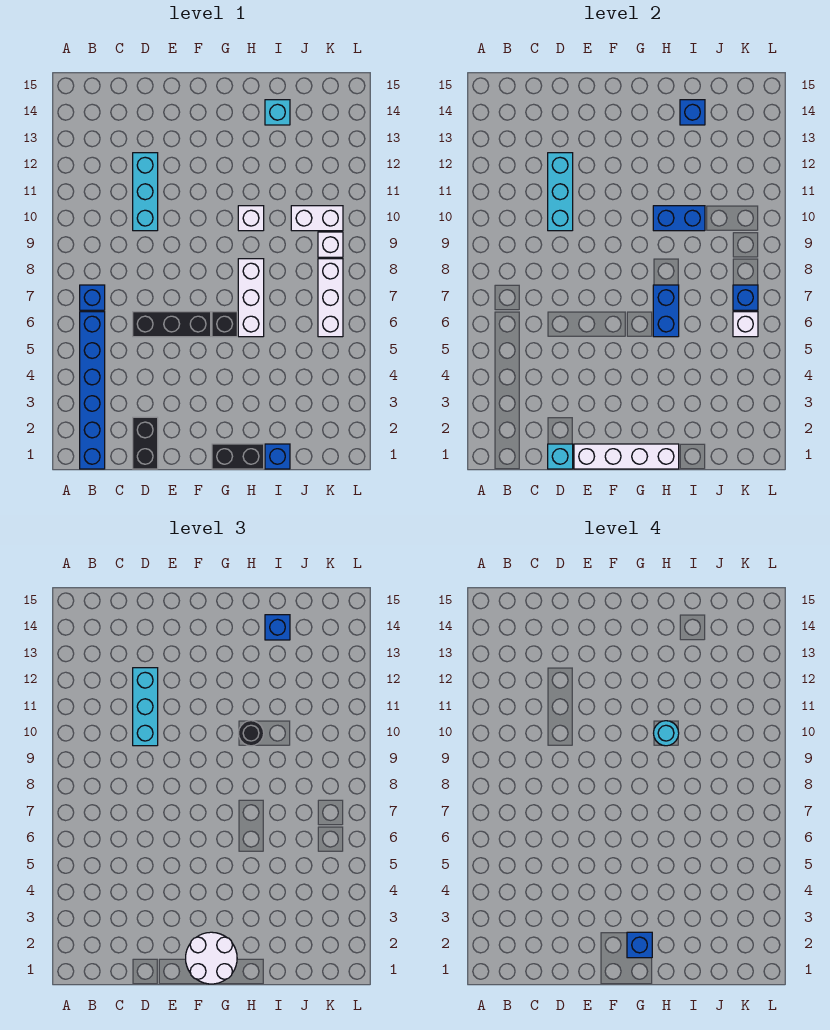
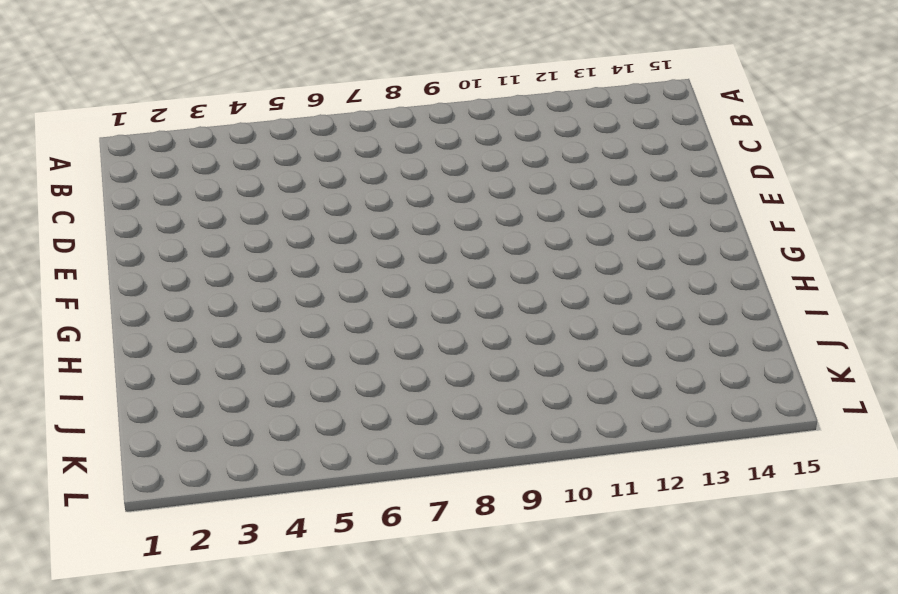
none -> blue 1x6 brick [80,312,105,469]
none -> blue 1x1 brick [80,285,105,310]
none -> black 1x2 brick [133,417,158,469]

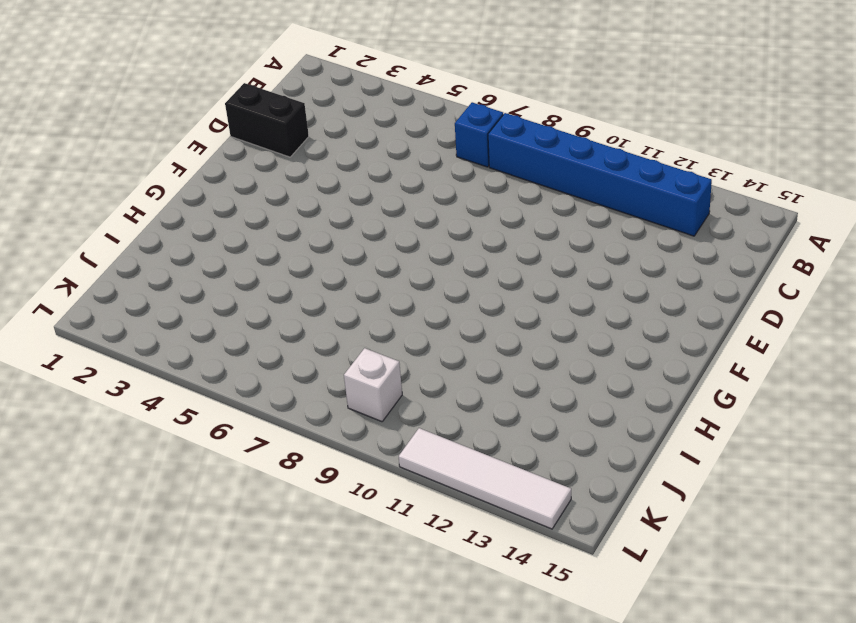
blue 1x6 brick [488,113,712,236] -> blue 1x6 brick moved to [80,312,105,469]
white 1x4 tile [399,428,571,529] -> none
none -> black 1x3 brick [133,312,211,337]
none -> cyan 1x3 brick [133,153,158,231]
none -> black 1x2 brick [212,444,264,469]

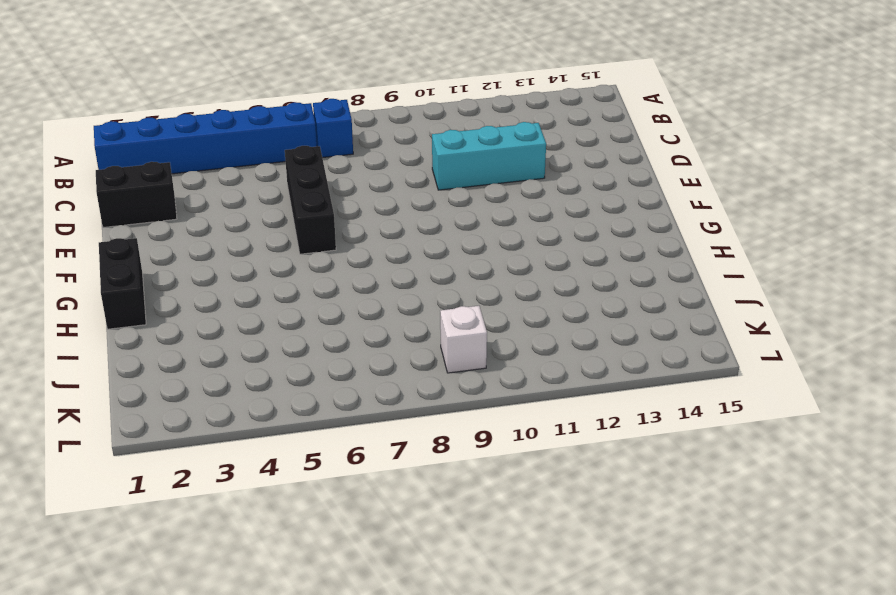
none -> black 1x1 brick [212,312,237,337]
none -> white 1x3 brick [238,259,264,337]
none -> white 1x1 brick [238,206,264,231]

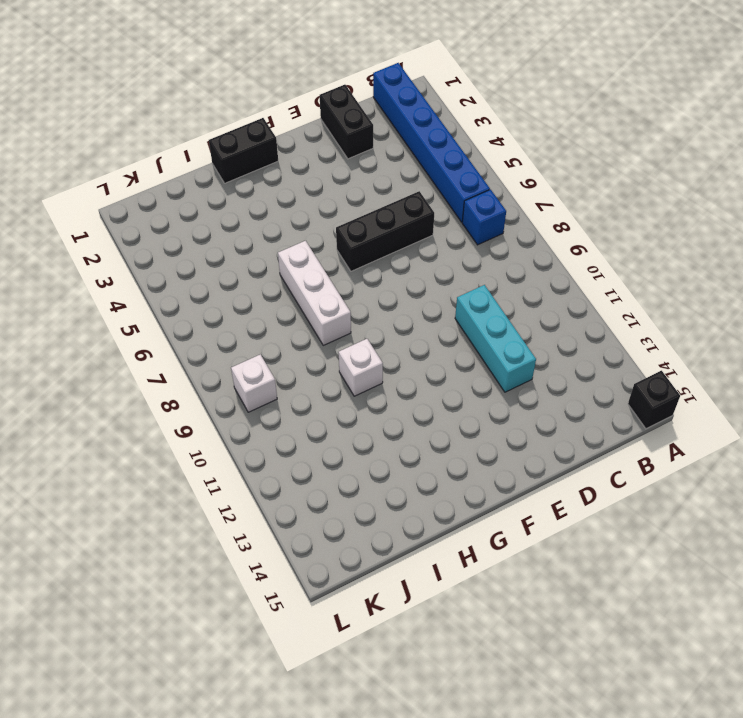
black 1x1 brick [628,371,680,429] -> black 1x1 brick moved to [212,312,237,337]
none -> blue 1x1 brick [265,444,290,469]
none -> cyan 1x1 brick [265,100,290,125]
none -> white 1x2 brick [291,206,343,231]

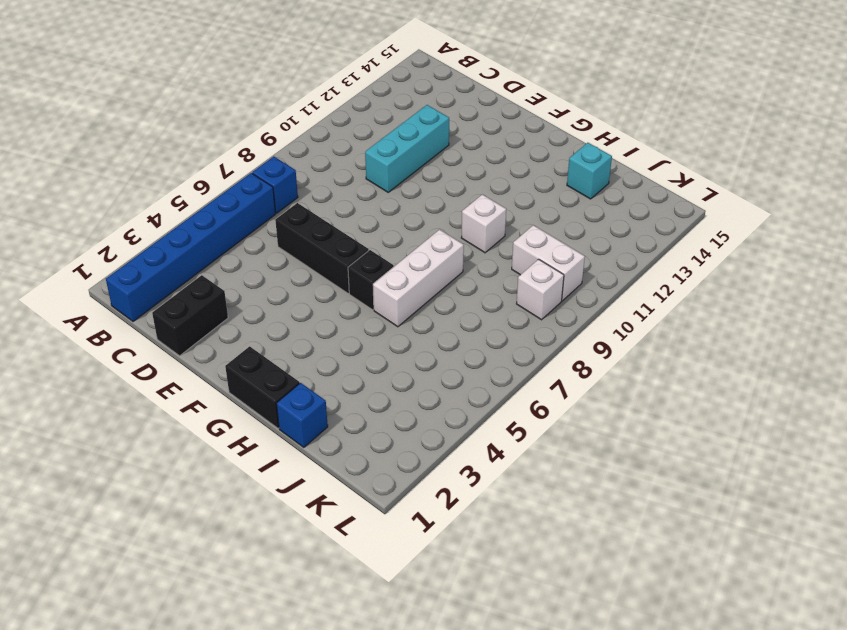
none -> white 1x3 brick [318,259,343,337]
none -> cyan 1x1 brick [548,444,573,469]
none -> cyan 1x3 brick [548,153,573,231]

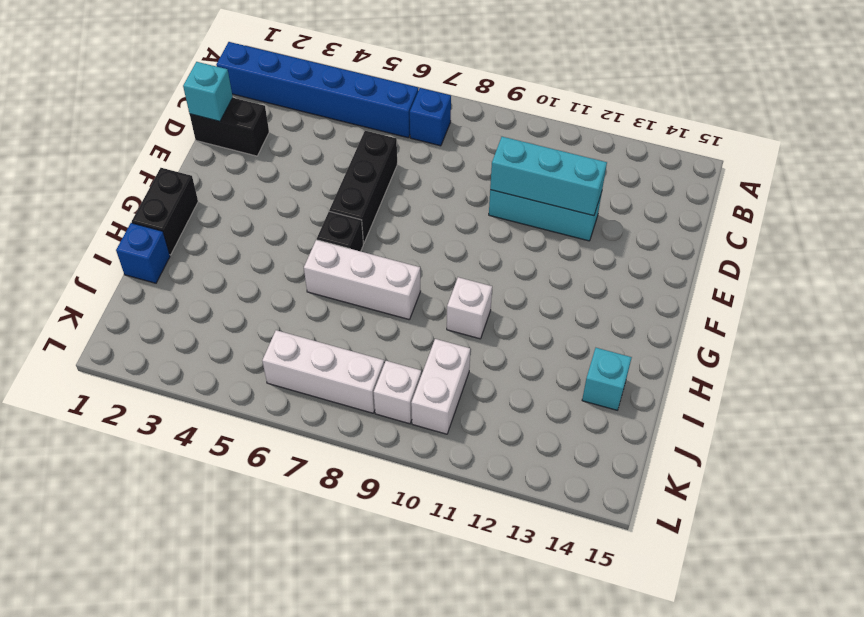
none -> white 1x4 brick [574,444,679,469]
none -> blue 1x2 brick [653,285,679,337]
none -> blue 1x2 brick [653,206,705,231]

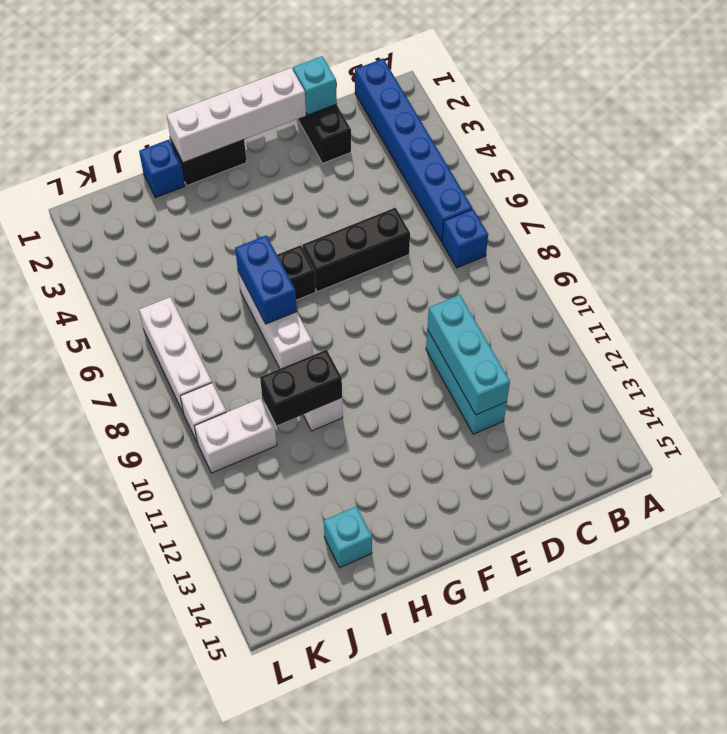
black 1x2 brick [260,350,342,426] -> blue 1x2 brick [653,206,705,231]
none -> blue 1x1 brick [680,100,705,125]
none -> white 1x1 brick [733,312,758,337]
none -> blue 1x1 brick [733,285,758,310]

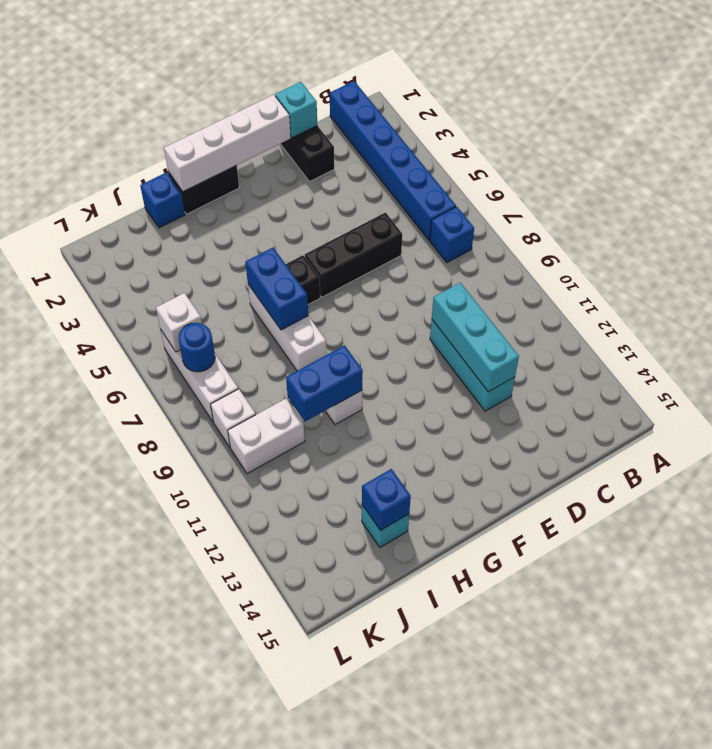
blue 1x1 round brick [179,323,215,372] -> blue 1x1 brick [733,285,758,310]
none -> cyan 1x3 brick [133,668,158,746]
none -> white 2x2 round brick [186,932,237,984]
none -> black 1x1 round brick [239,721,264,746]

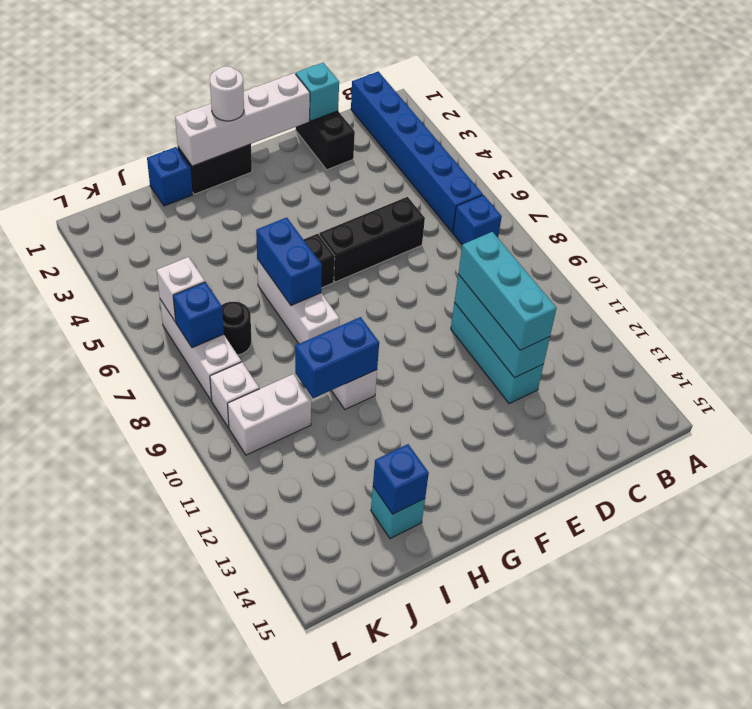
white 1x1 round brick [210,66,244,121] -> white 2x2 round brick [186,932,237,984]
black 1x1 round brick [222,302,251,355] -> black 1x1 round brick moved to [239,721,264,746]
none -> blue 1x1 brick [265,615,290,640]
none -> blue 1x1 brick [627,932,652,958]
none -> cyan 1x1 round brick [654,721,679,746]

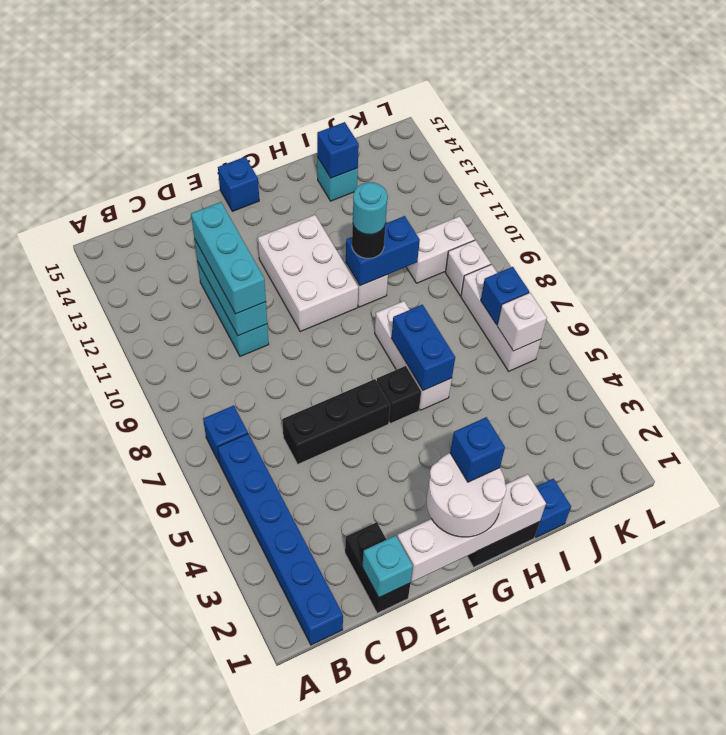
white 2x3 brick [258,215,358,332] -> none
blue 1x1 brick [218,157,259,211] -> blue 1x1 brick moved to [265,615,290,640]

